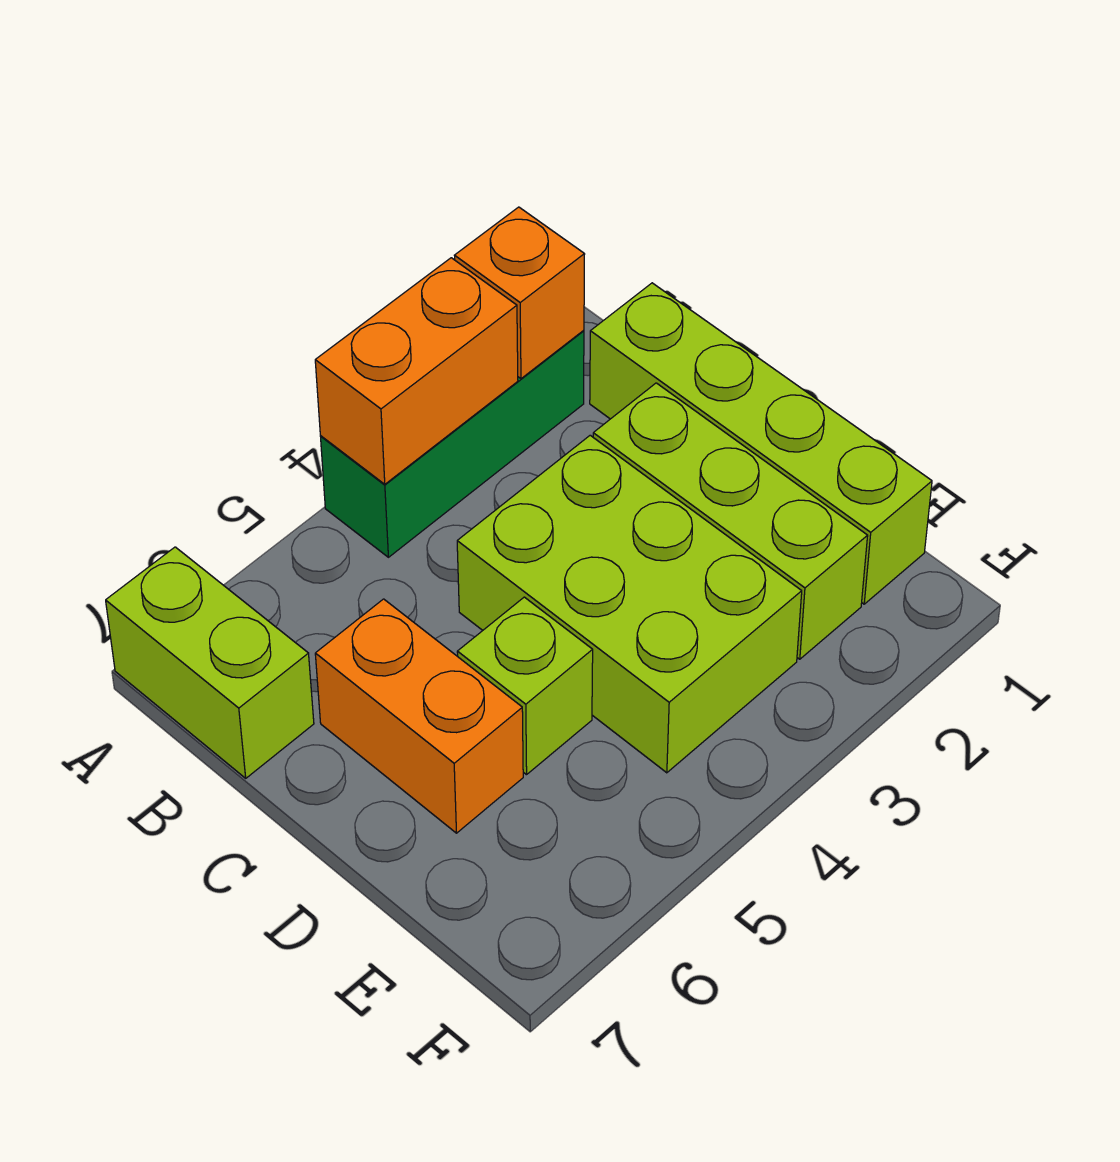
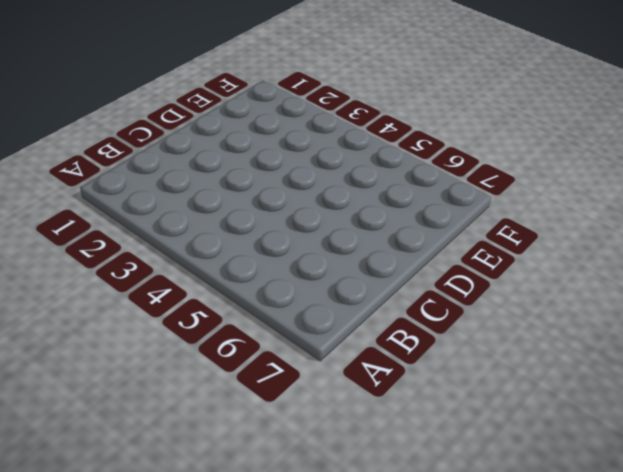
none -> green 1x3 brick [321,330,584,557]
none -> lime 1x2 brick [106,547,314,778]

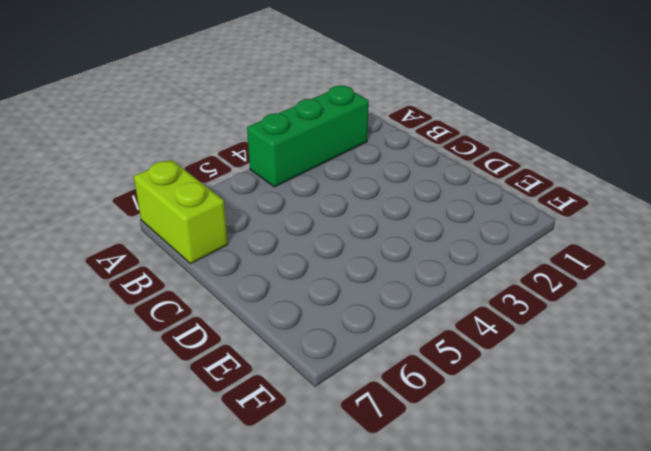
none -> lime 1x4 brick [590,283,932,604]
none -> lime 1x3 brick [593,383,868,659]

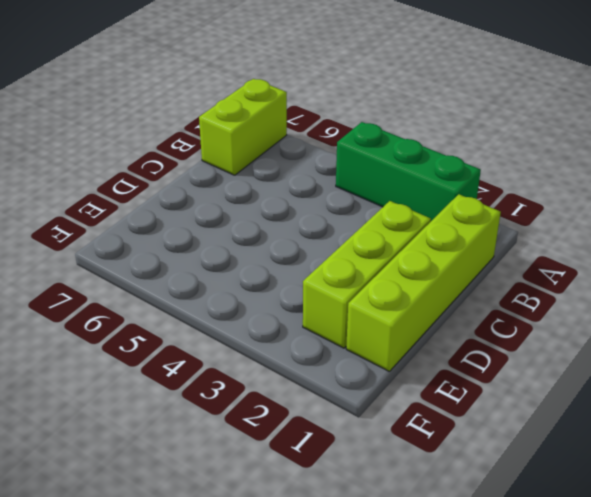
none -> lime 2x3 brick [457,435,802,773]
none -> orange 1x2 brick [315,599,523,833]

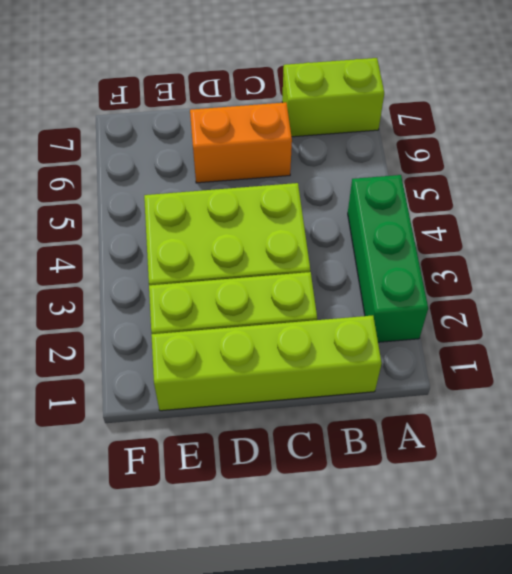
none -> lime 1x1 brick [457,597,593,775]
none -> orange 1x1 brick [455,207,585,379]

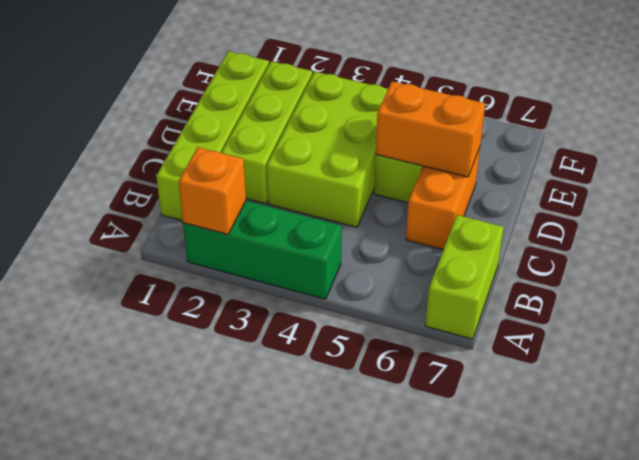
orange 1x2 brick [376,81,485,177] -> orange 1x2 brick moved to [315,258,518,484]

